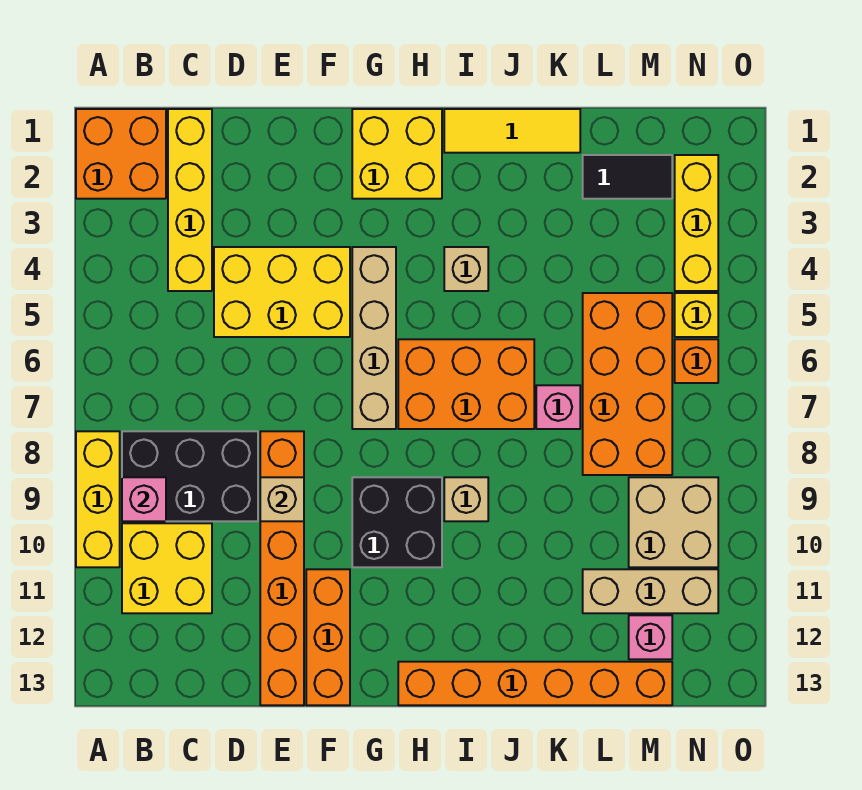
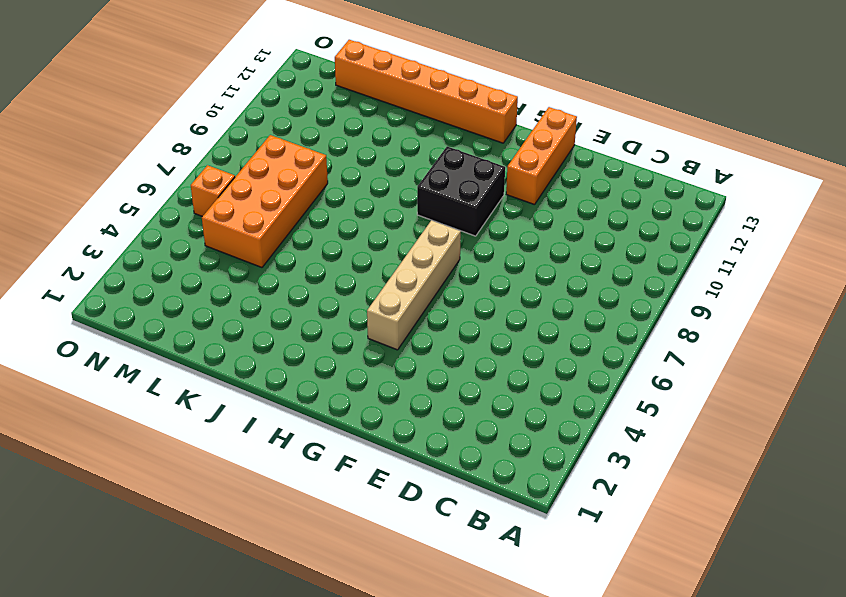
none -> orange 2x2 brick [76,109,166,199]
none -> yellow 1x3 brick [76,431,120,567]
none -> black 2x3 brick [122,431,258,521]

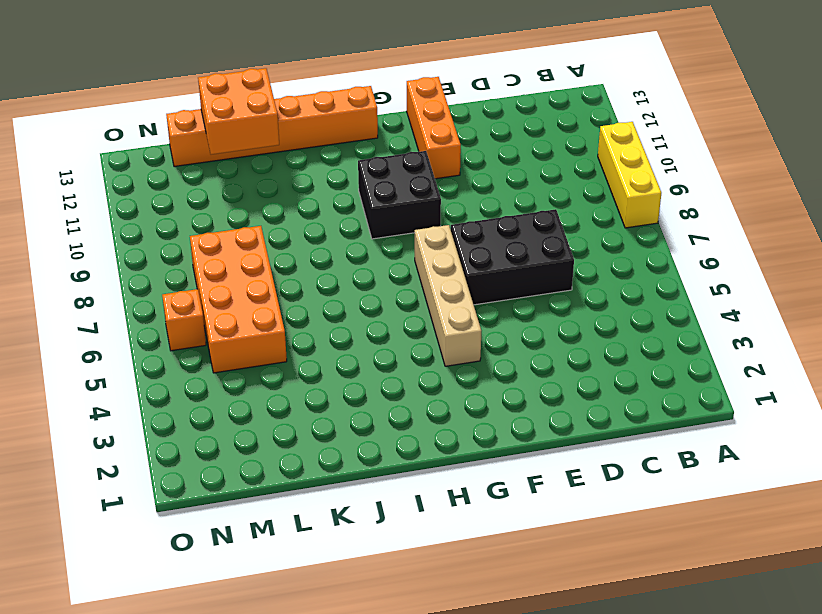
black 2x3 brick [451,209,574,305] -> black 2x3 brick moved to [122,431,258,521]
orange 2x2 brick [198,68,279,155] -> orange 2x2 brick moved to [76,109,166,199]
none -> yellow 2x2 brick [122,523,212,613]
none -> yellow 1x4 brick [168,109,212,291]
none -> yellow 2x3 brick [214,247,350,337]

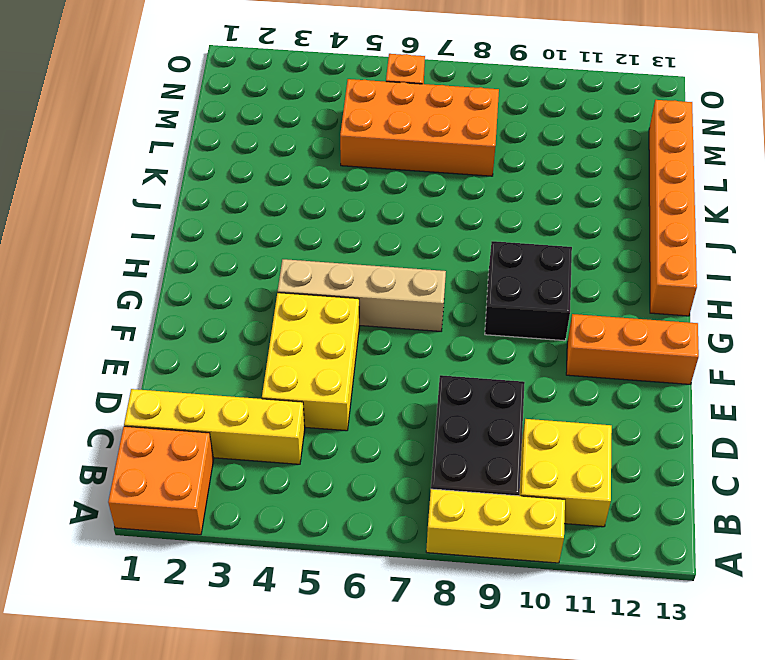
none -> orange 1x6 brick [260,431,304,705]
none -> yellow 2x2 brick [352,109,442,199]
none -> orange 2x3 brick [398,339,534,429]

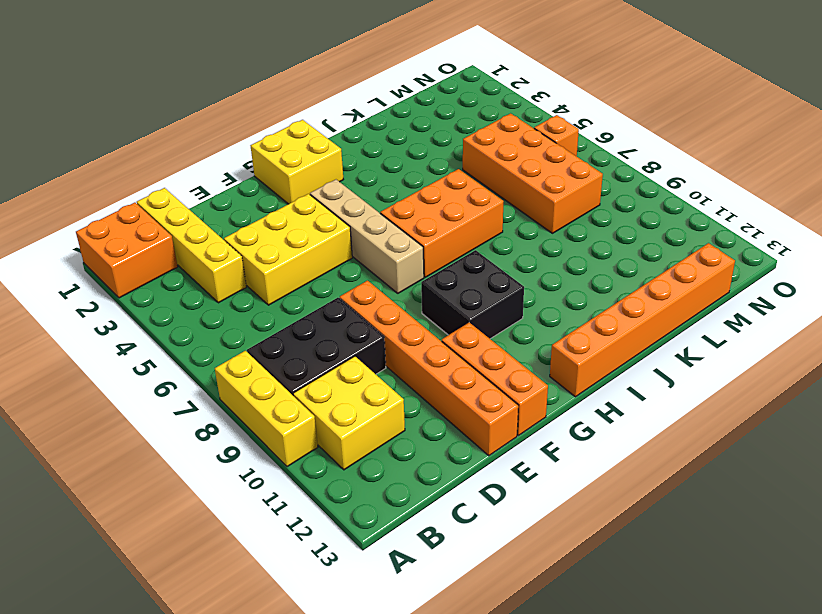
none -> yellow 1x3 tile [444,109,580,153]
none -> tan 1x1 brick [444,247,488,291]
none -> tan 1x1 brick [444,477,488,521]

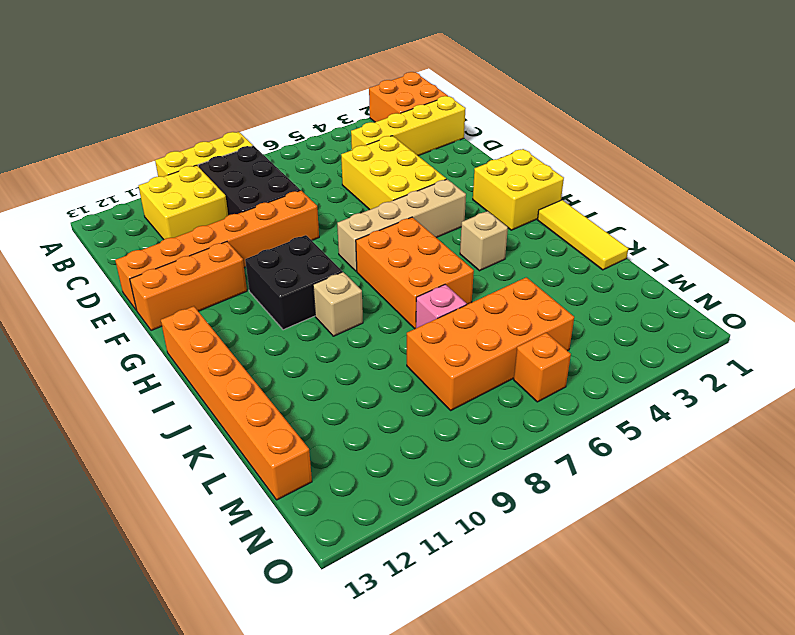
none -> black 1x2 tile [583,155,672,199]
none -> tan 1x3 brick [583,569,718,613]
none -> tan 2x2 brick [629,477,718,567]

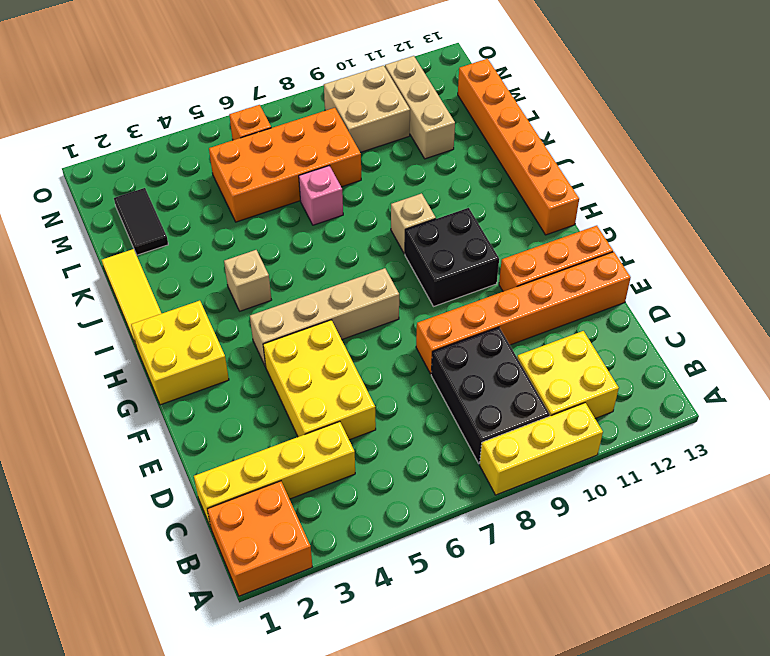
none -> orange 2x3 brick [398,339,534,429]
none -> pink 1x1 brick [629,615,672,659]
none -> yellow 1x3 brick [675,155,718,291]

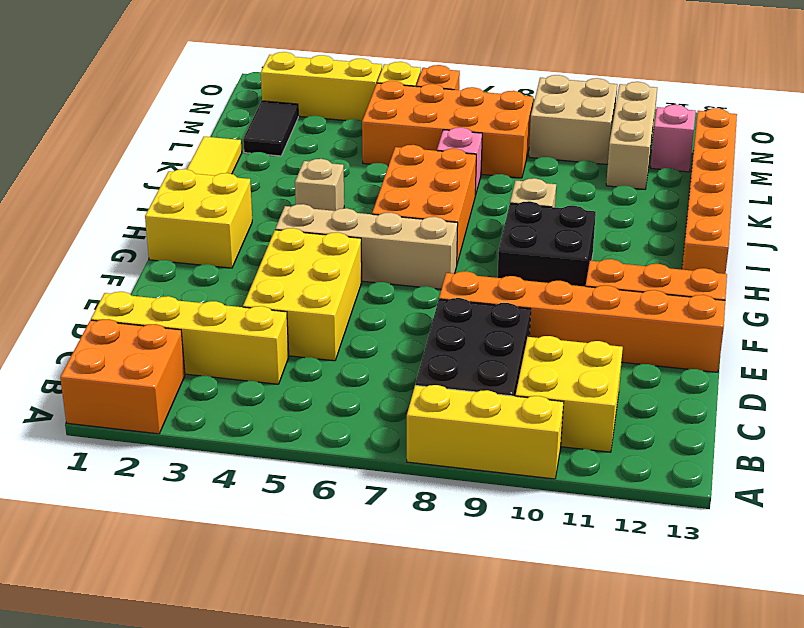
none -> pink 1x1 brick [122,477,166,521]
none -> tan 1x1 brick [260,477,304,521]

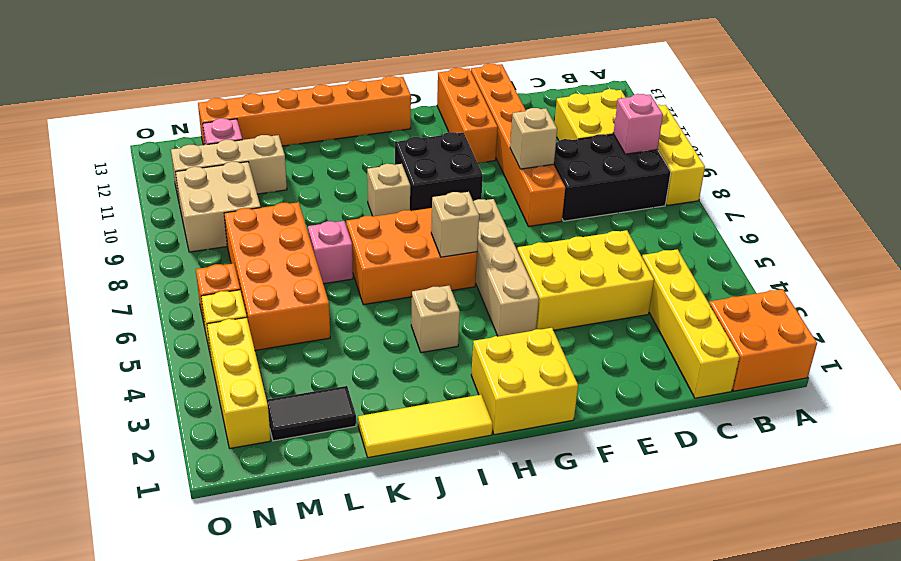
tan 1x1 brick [431,192,479,257] -> none

